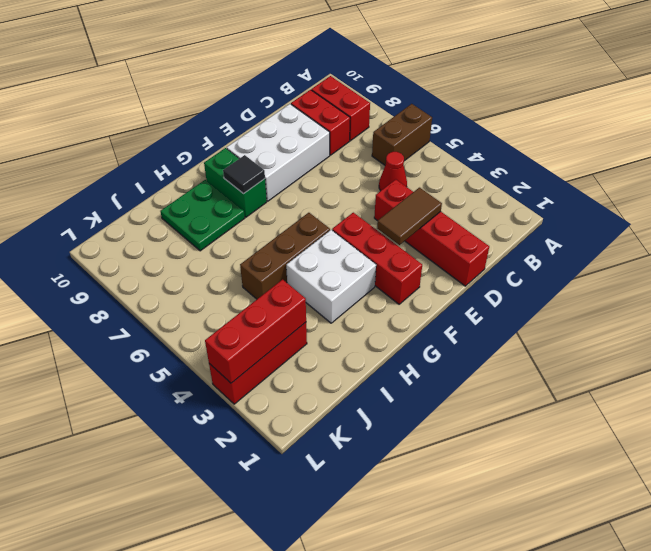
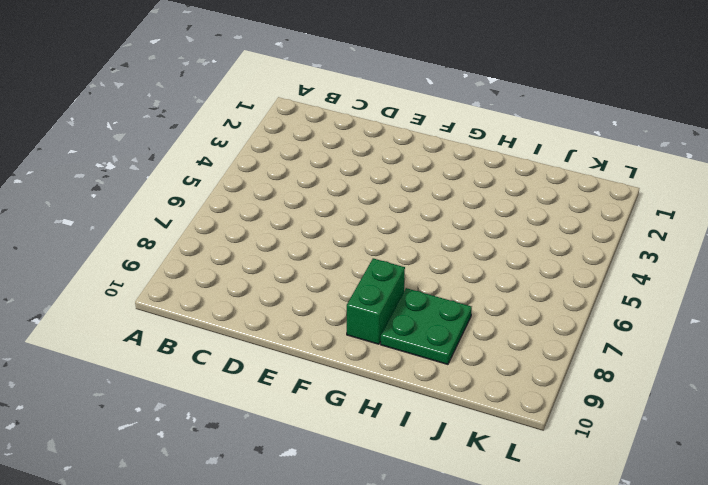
none -> brown 1x2 brick [372,104,432,165]
none -> red 1x2 brick [311,76,370,141]
none -> red 1x1 cone [379,152,407,191]

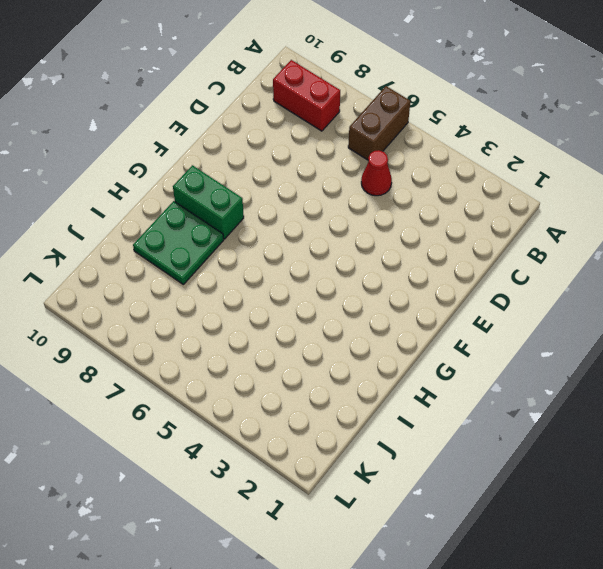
none -> red 1x2 brick [291,90,350,155]
none -> red 1x4 brick [374,179,489,286]
none -> white 2x3 brick [227,104,330,201]

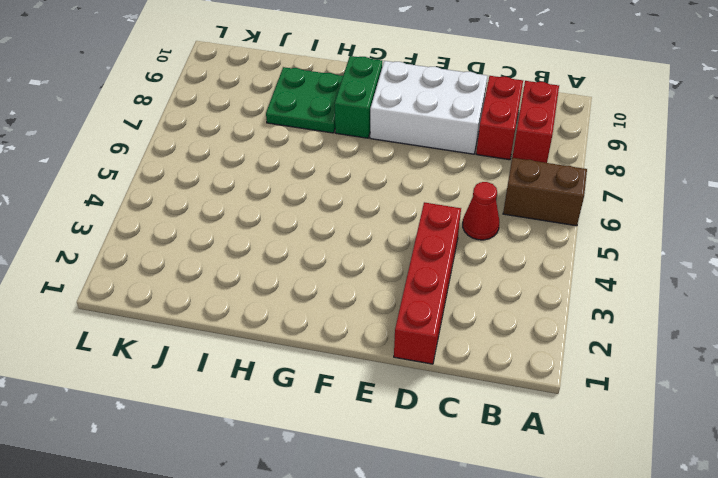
none -> red 1x3 brick [332,213,422,304]
none -> white 2x2 brick [286,230,376,323]
none -> brown 1x3 brick [240,213,330,299]

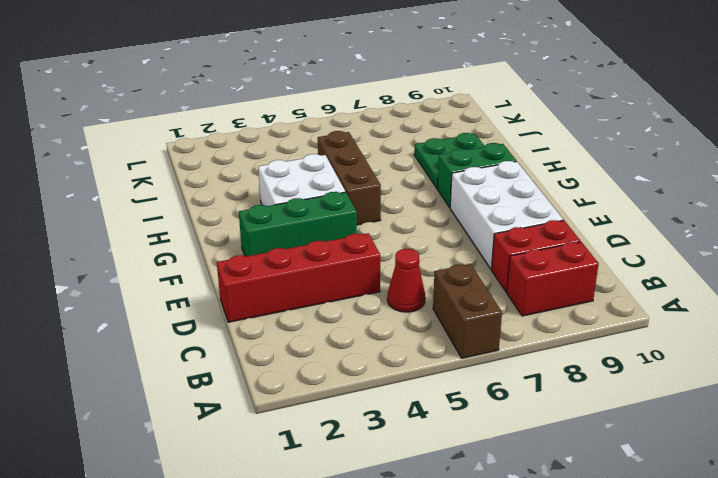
green 1x3 brick [239,192,357,256] -> red 1x3 brick [332,213,422,304]
none -> red 1x3 brick [209,322,307,404]
none -> brown 1x2 tile [377,188,442,245]
none -> black 1x1 tile [223,155,265,194]

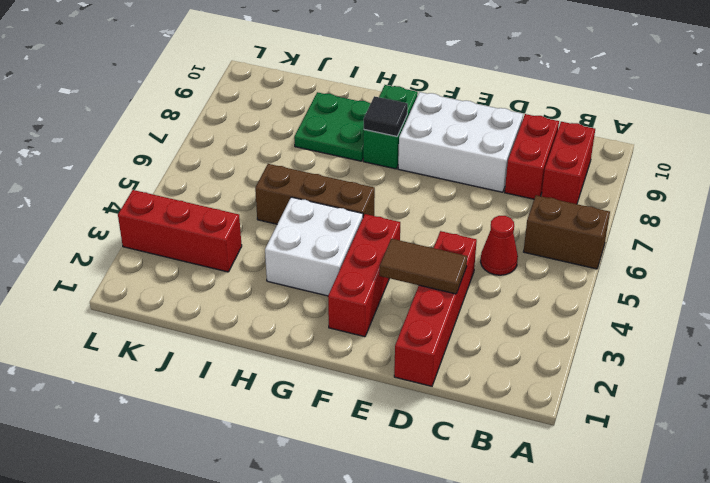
none -> red 1x3 brick [205,280,306,383]

